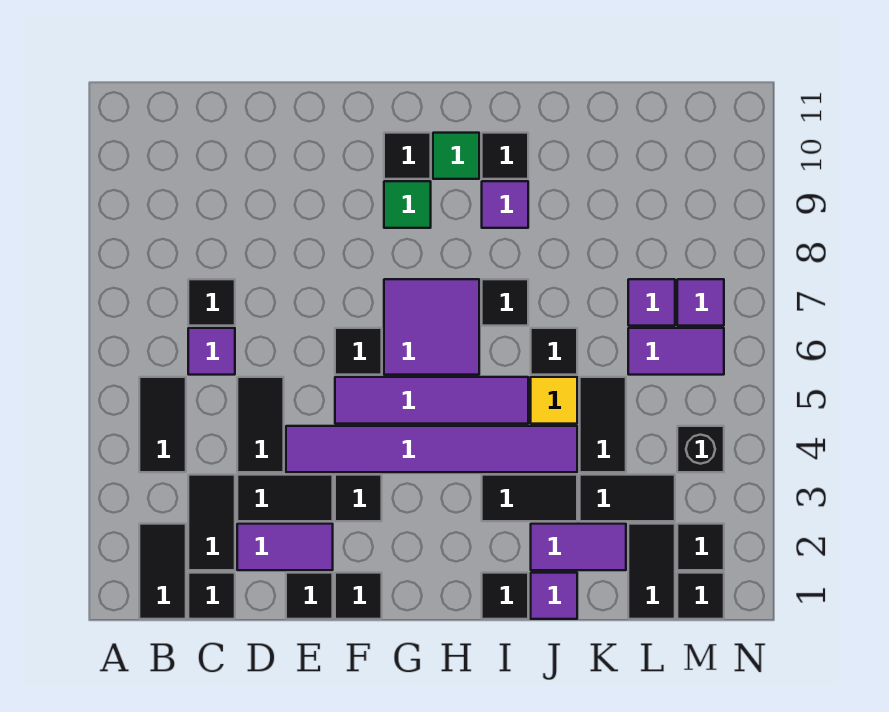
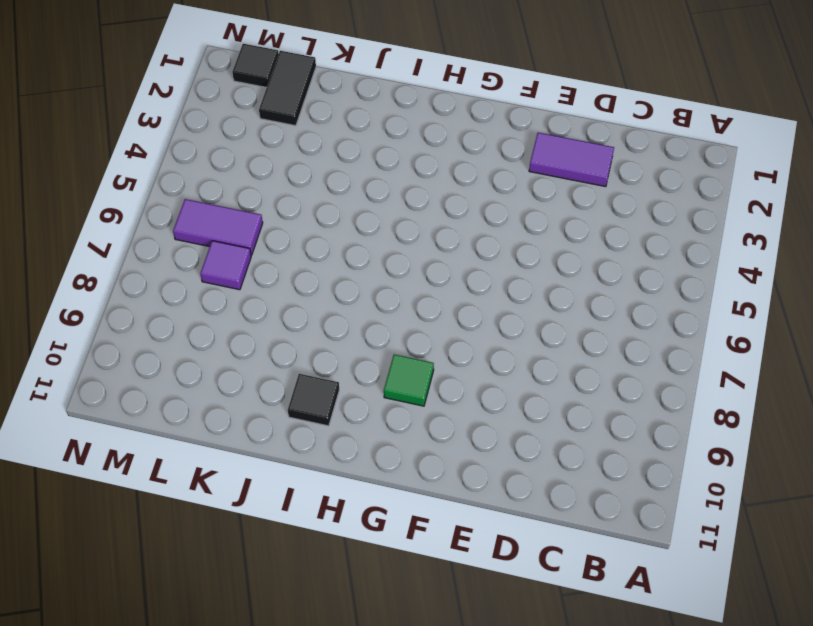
none -> black 1x2 tile [139,524,186,619]
none -> black 1x2 tile [139,377,186,472]
none -> black 1x1 tile [188,573,235,619]
none -> black 1x2 tile [188,475,235,570]

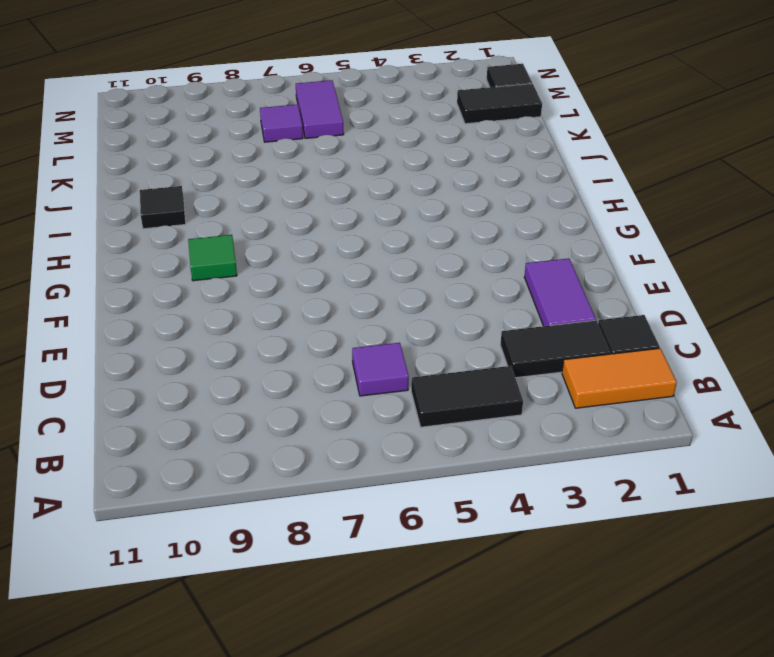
orange 1x2 tile [562,348,677,408] -> black 1x2 tile [139,524,186,619]
none -> black 1x1 tile [188,279,235,326]
none -> black 1x2 tile [237,475,333,521]
none -> black 1x2 tile [237,377,284,472]
none -> black 1x1 tile [286,573,333,619]

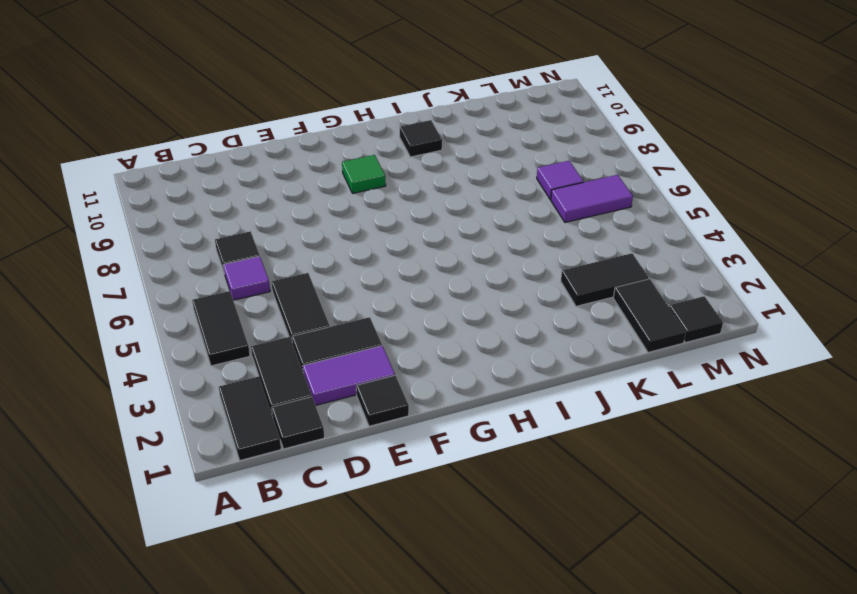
none -> purple 1x6 tile [286,426,577,472]
none -> black 1x1 tile [335,573,382,619]
none -> black 1x1 tile [335,475,382,521]
none -> purple 1x4 tile [335,377,528,424]

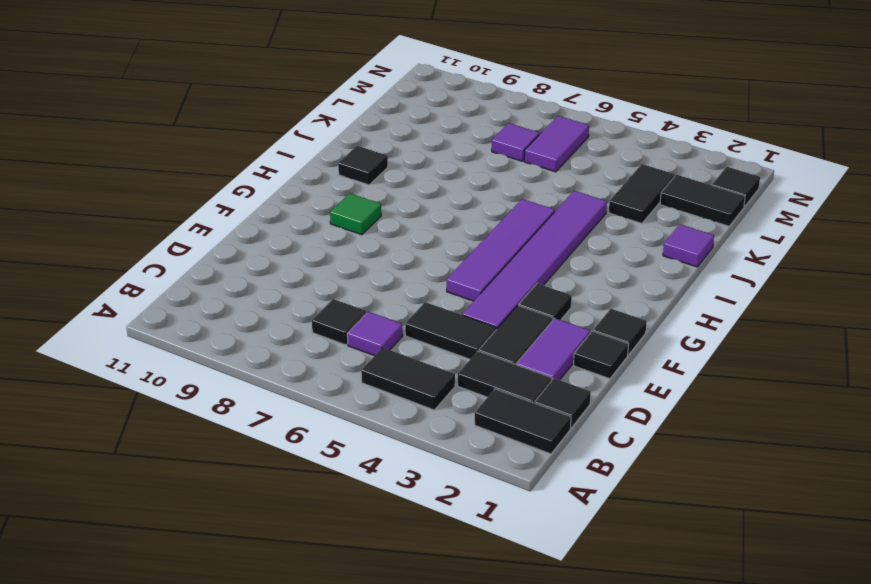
none -> black 1x1 tile [335,328,382,375]
none -> purple 2x2 tile [384,279,479,375]
none -> black 1x1 tile [384,133,431,179]
none -> green 1x1 tile [433,133,479,179]

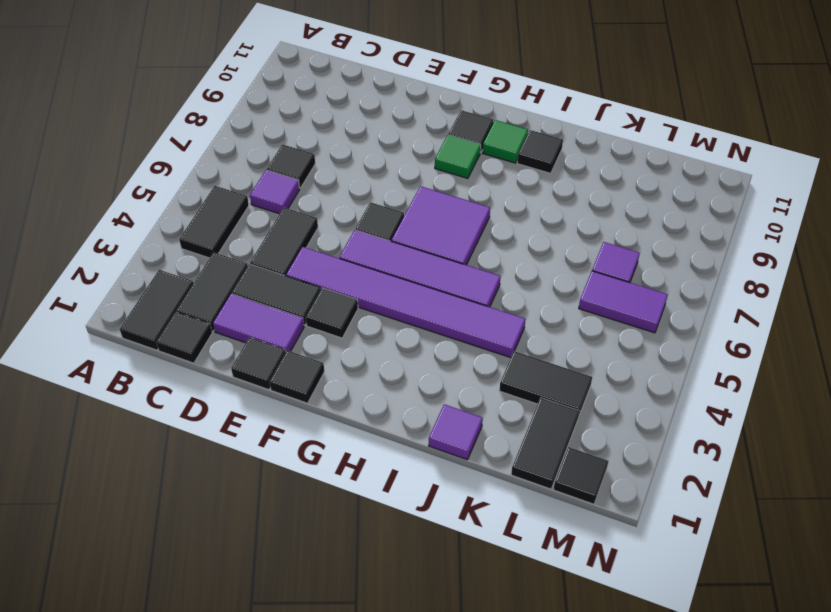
none -> black 1x1 tile [482,573,528,619]
none -> black 1x2 tile [482,475,577,521]
none -> black 1x1 tile [482,279,528,326]
none -> purple 1x1 tile [482,181,528,228]

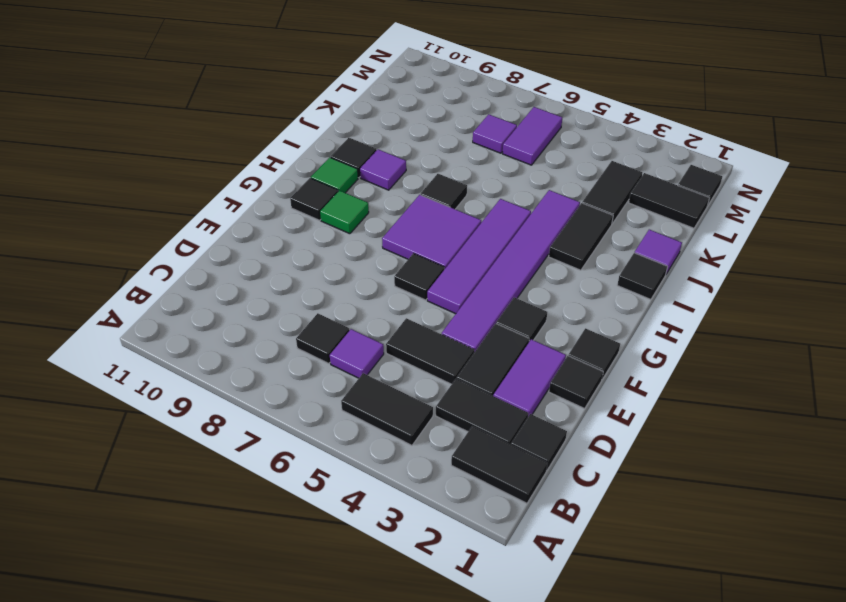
none -> purple 1x2 tile [531,524,626,570]
none -> yellow 1x1 tile [531,377,577,424]
none -> black 1x1 tile [531,328,577,375]
none -> black 1x2 tile [580,377,626,472]

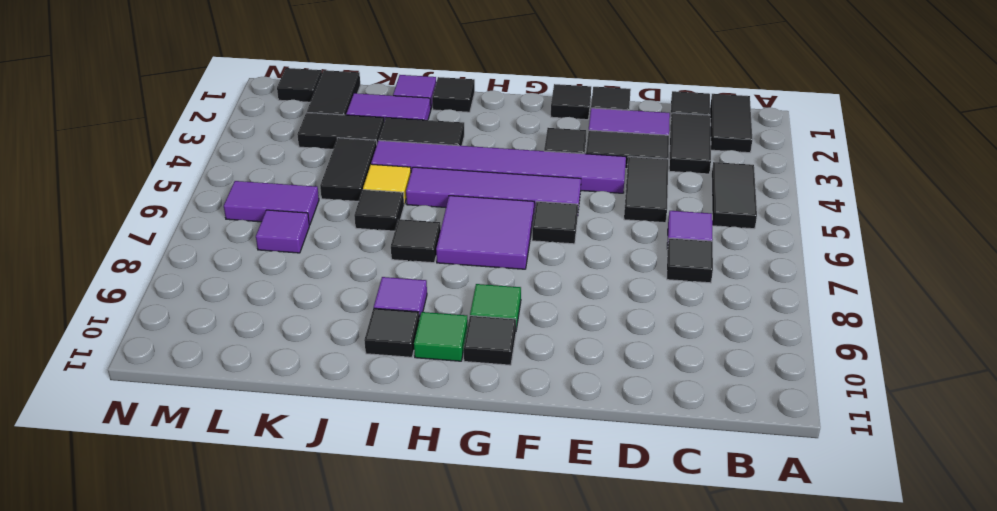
none -> black 1x1 tile [677,524,724,570]
none -> black 1x1 brick [677,426,724,472]
none -> purple 1x1 tile [677,279,724,326]

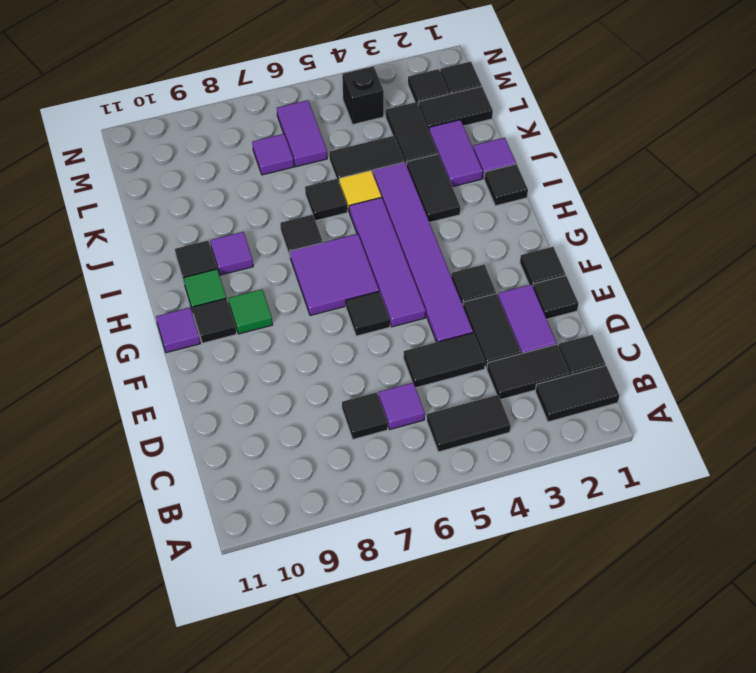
purple 1x1 tile [156,308,200,353] -> purple 1x1 tile moved to [677,279,724,326]

